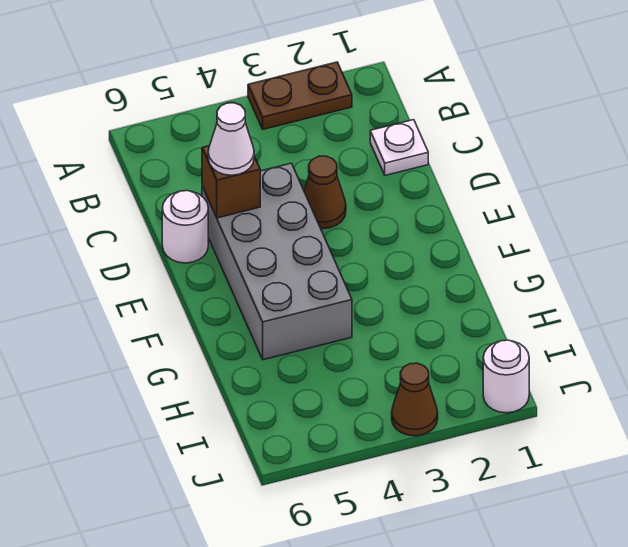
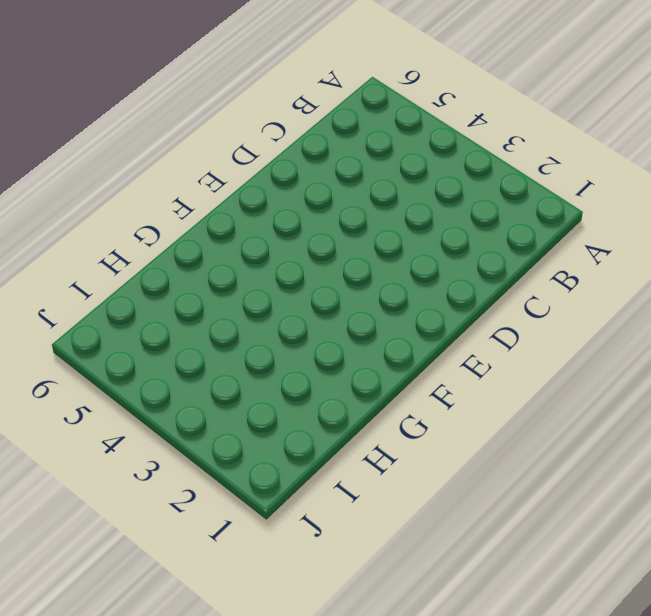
none -> brown 1x2 plate [248,62,352,129]
none -> white 1x1 plate [370,120,428,175]

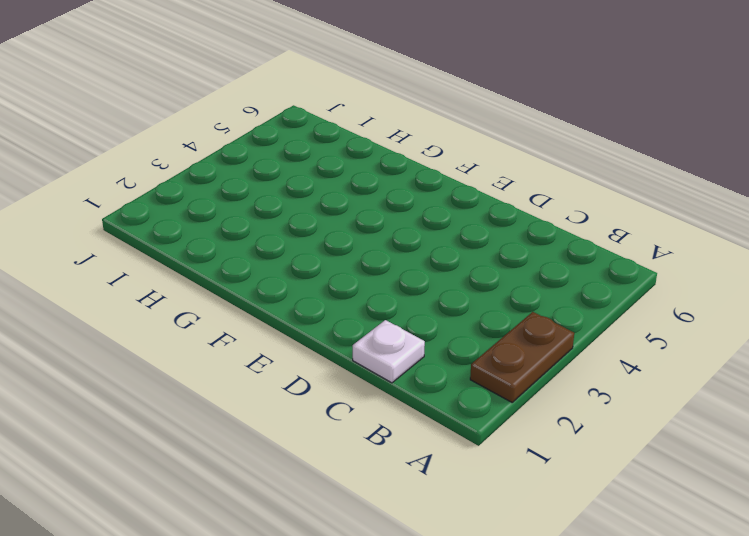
none -> brown 1x1 cone [304,156,346,229]
none -> grey 2x4 brick [202,163,352,360]

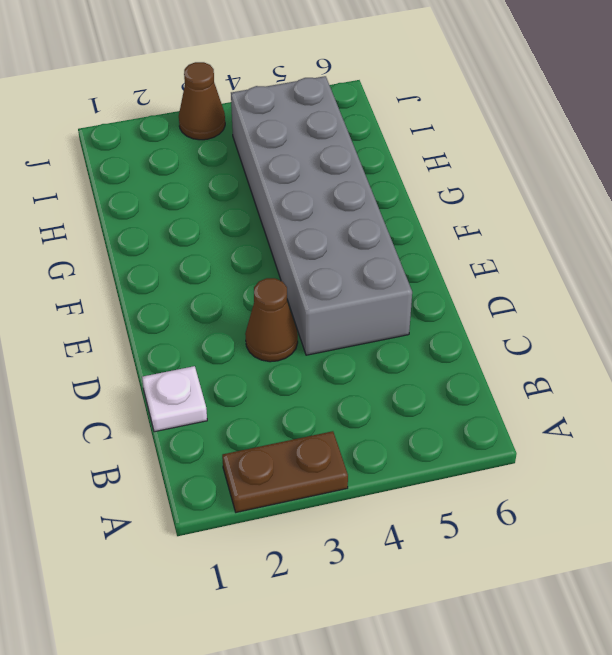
grey 2x6 brick [231,76,412,355] -> grey 2x4 brick [202,163,352,360]
none -> white 1x1 round brick [162,191,208,263]
none -> white 1x1 round brick [483,340,529,413]

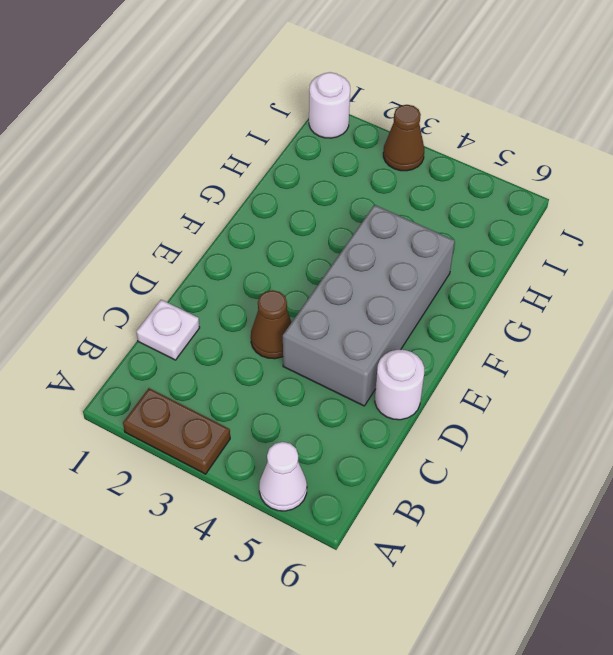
white 1x1 cone [259,442,307,511] -> white 1x1 cone moved to [208,103,254,175]
none -> brown 1x1 brick [202,146,260,218]

